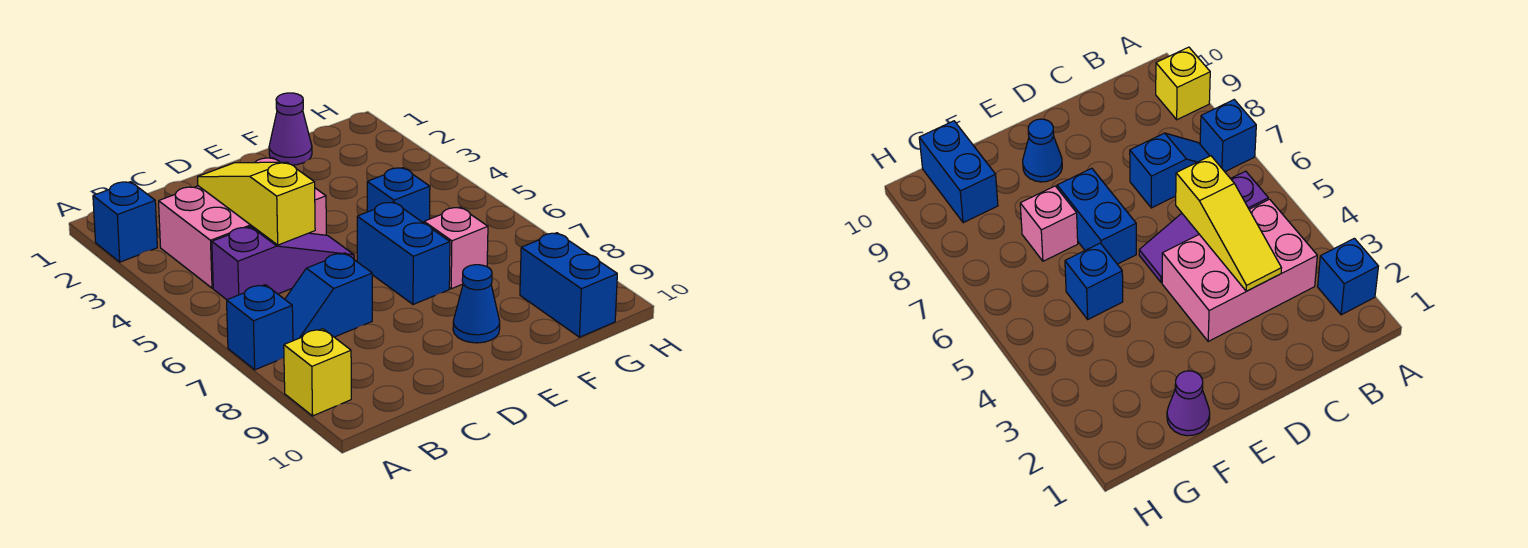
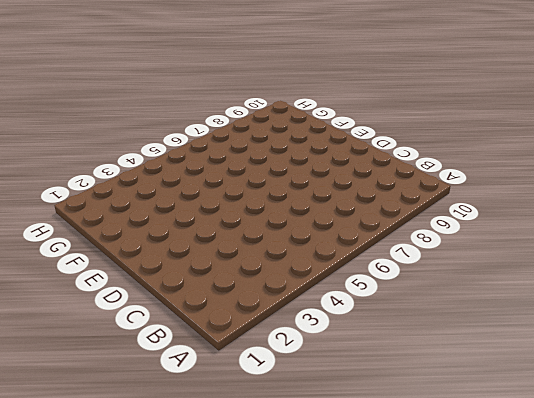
none -> blue 1x1 brick [93,182,157,262]
none -> blue 1x1 brick [227,285,293,370]
none -> yellow 1x1 brick [284,329,351,416]

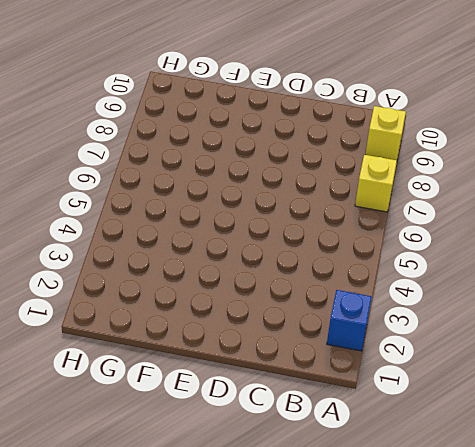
yellow 1x1 brick [355,155,397,212] -> blue 1x1 brick [227,285,293,370]
none -> pink 2x3 brick [159,158,326,288]
none -> purple 1x3 slope [212,226,354,300]
none -> blue 1x2 slope [285,253,372,341]

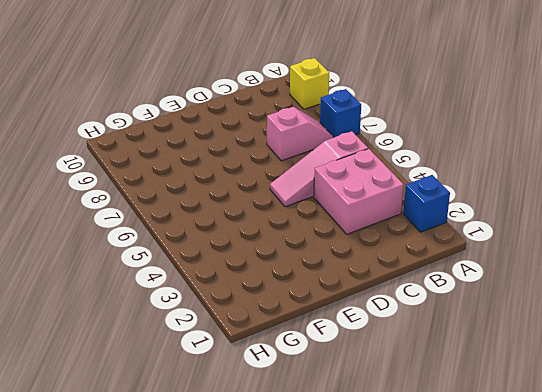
pink 2x2 brick [314,149,404,234] -> pink 2x3 brick [159,158,326,288]
pink 1x3 slope [270,131,368,207] -> purple 1x3 slope [212,226,354,300]
pink 1x2 slope [267,107,334,161] -> blue 1x2 slope [285,253,372,341]
none -> blue 1x2 brick [357,202,450,304]
none -> blue 1x1 cone [453,265,500,343]
none -> purple 1x1 cone [269,93,312,165]

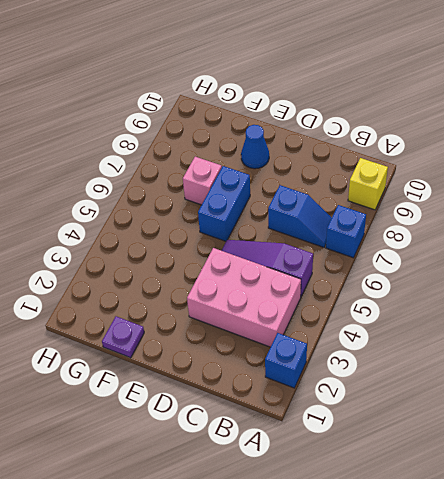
purple 1x1 plate [102,316,144,358] -> purple 1x1 cone [269,93,312,165]
none -> blue 1x1 brick [367,168,430,223]
none -> blue 1x2 brick [520,233,617,337]
none -> yellow 1x3 slope [198,162,315,245]

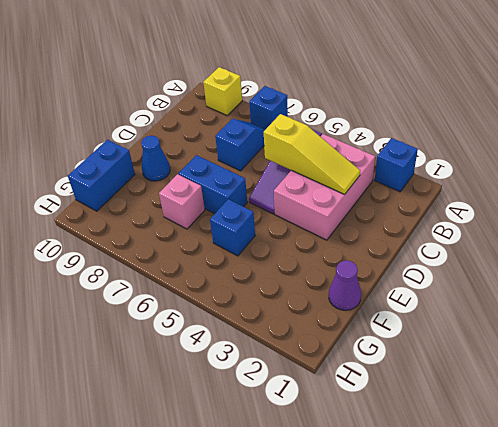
blue 1x2 brick [68,140,135,211] -> blue 1x2 brick turned to [520,233,617,337]

